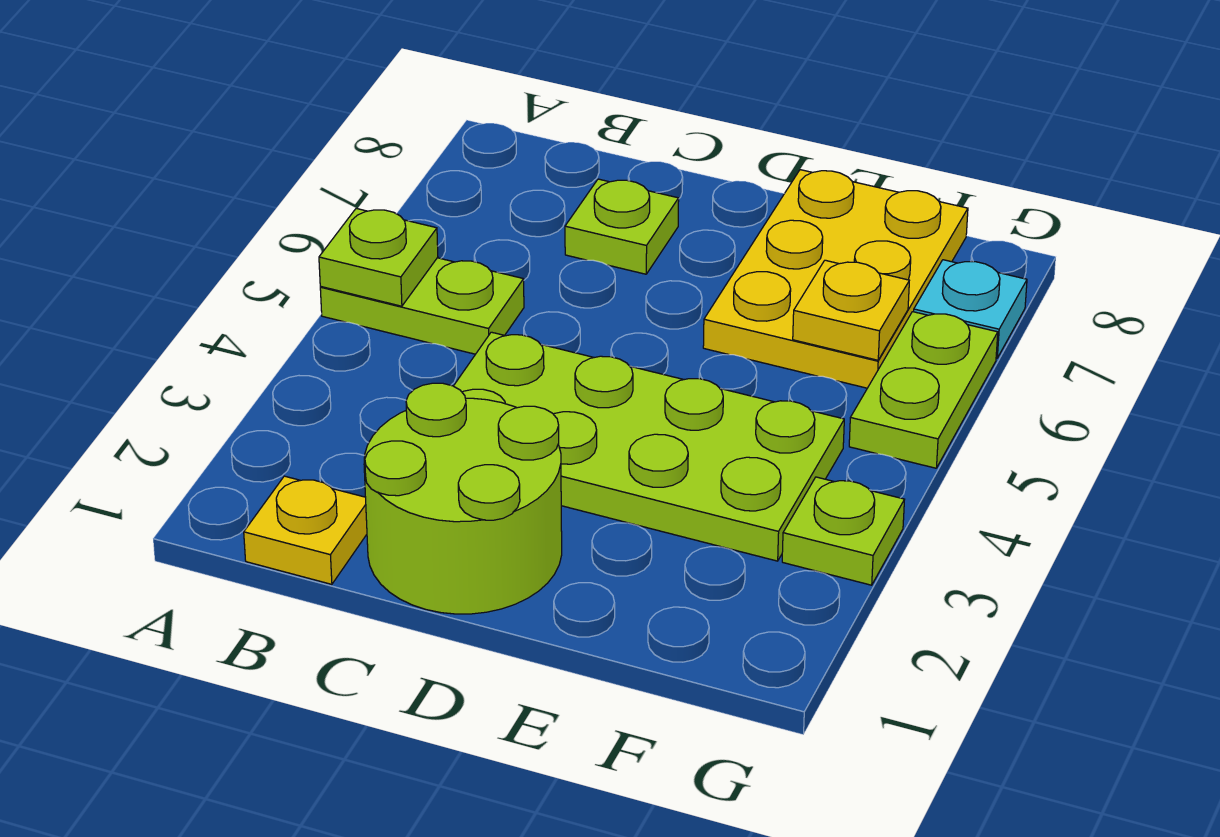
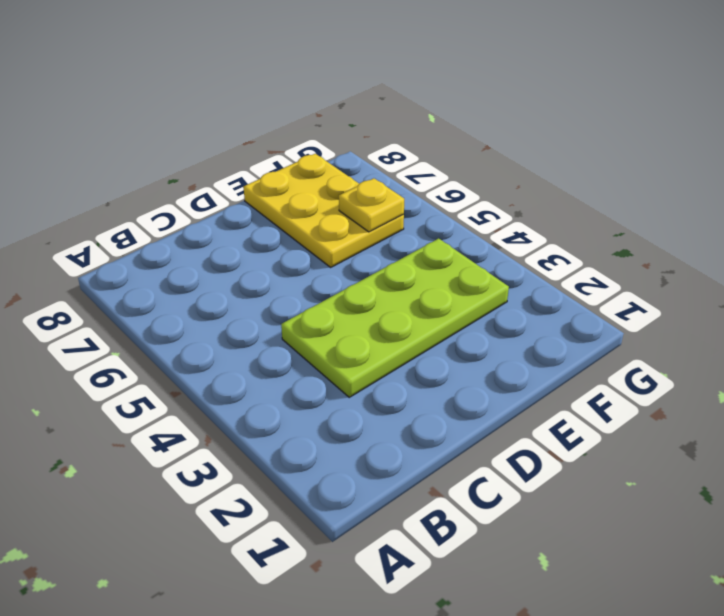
none -> lime 1x2 plate [320,258,524,354]
none -> yellow 1x1 plate [244,476,367,584]

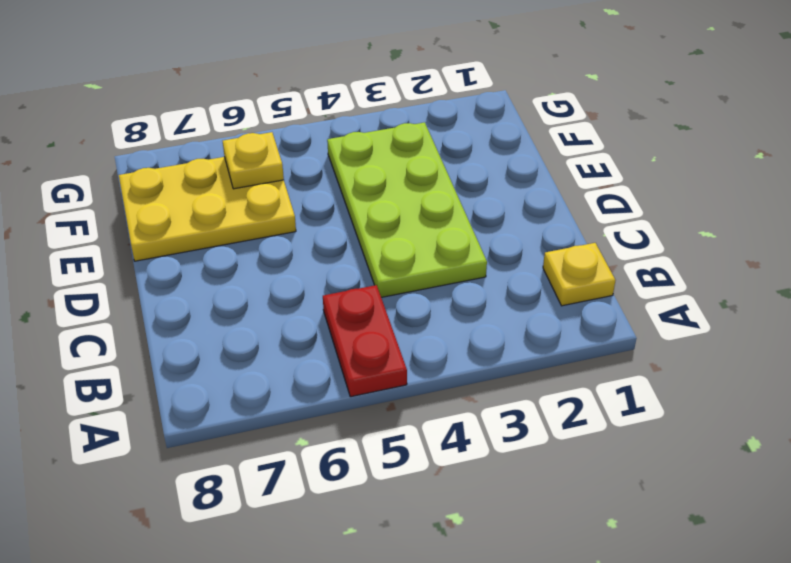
red 1x2 plate [323,285,407,397] -> lime 1x2 plate [320,258,524,354]
none -> lime 2x2 round brick [364,383,562,614]
none -> lime 1x1 plate [565,179,679,274]

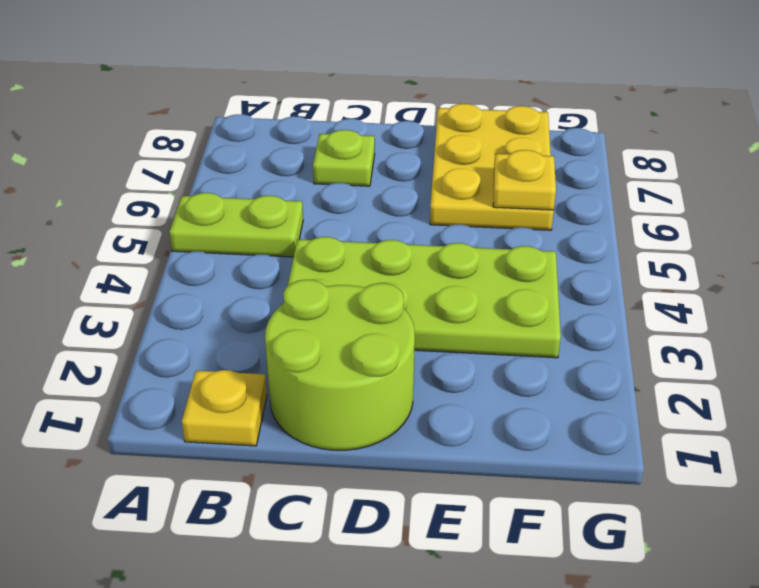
none -> lime 1x1 plate [782,477,905,585]
none -> lime 1x2 plate [849,312,998,468]

